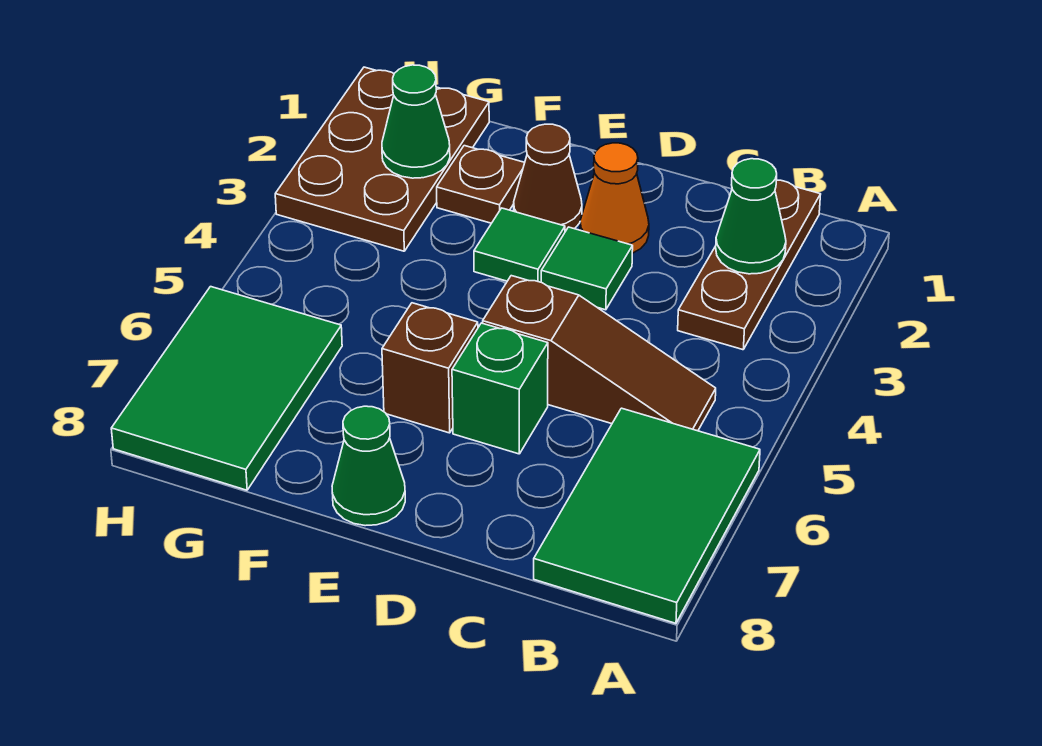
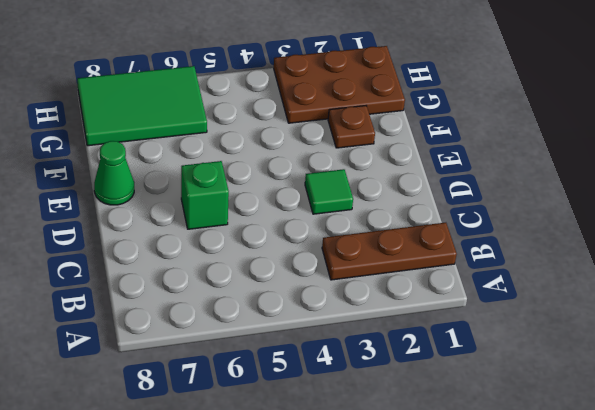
none -> green 2x3 tile [534,408,760,623]
none -> brown 1x3 slope [483,276,716,431]
none -> orange 1x1 cone [580,143,649,253]

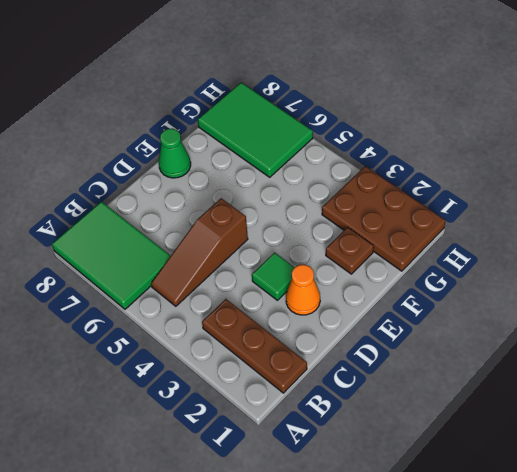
none -> green 1x1 brick [452,323,548,454]
none -> brown 1x1 cone [514,124,582,232]
none -> green 1x1 tile [474,208,565,282]

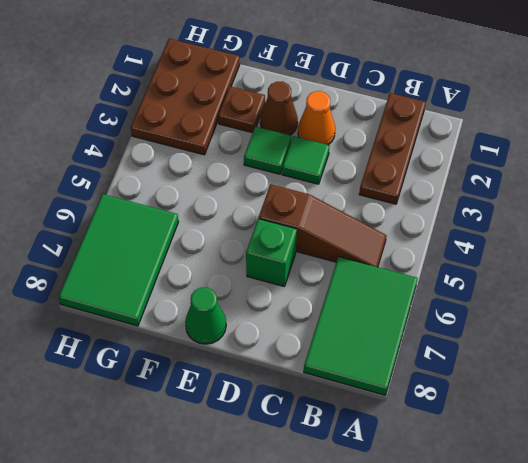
none -> brown 1x1 brick [382,303,478,433]
none -> green 1x1 cone [716,159,786,274]
none -> green 1x1 cone [382,65,450,178]

